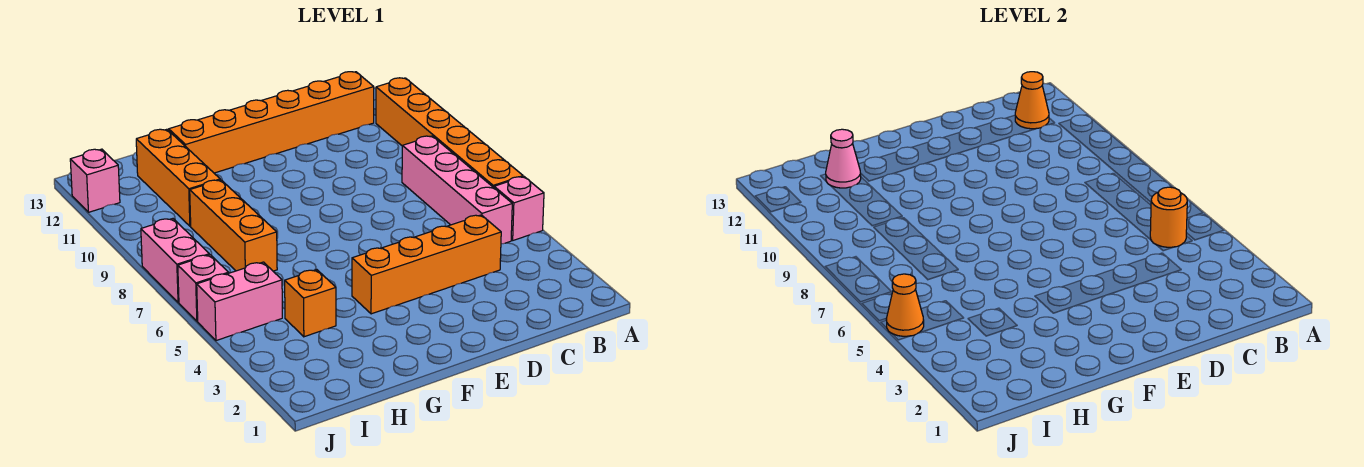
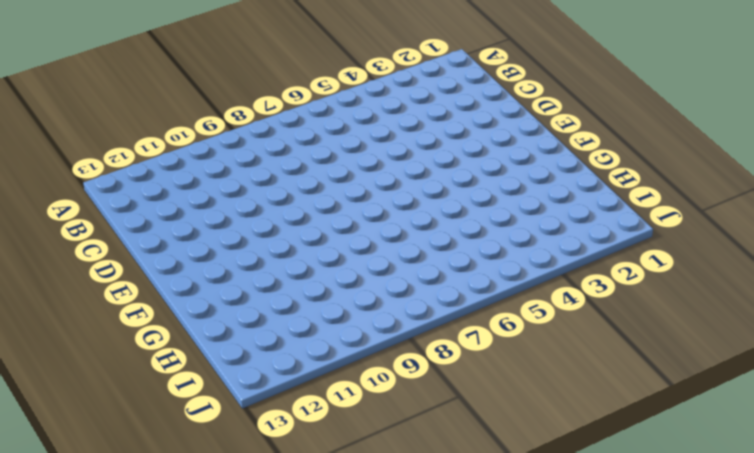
none -> pink 1x1 brick [494,177,544,240]
none -> orange 1x6 brick [376,78,523,188]
none -> pink 1x4 brick [402,136,512,244]

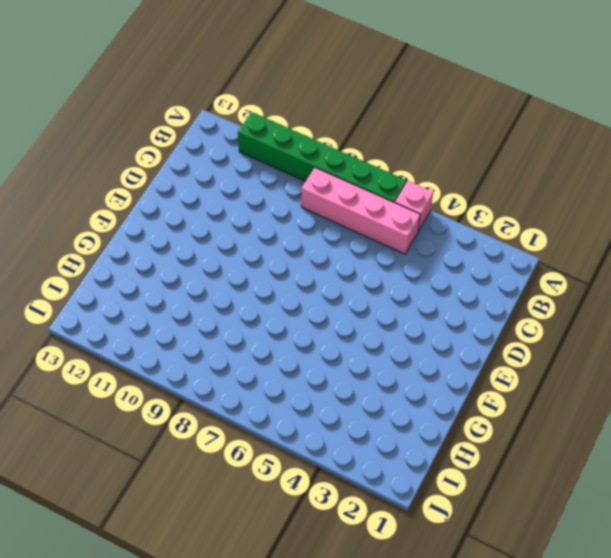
green 1x6 brick [238,112,406,203] -> orange 1x6 brick [376,78,523,188]
none -> orange 1x6 brick [169,72,374,173]
none -> orange 1x4 brick [352,215,501,314]
none -> orange 1x1 brick [285,270,336,337]

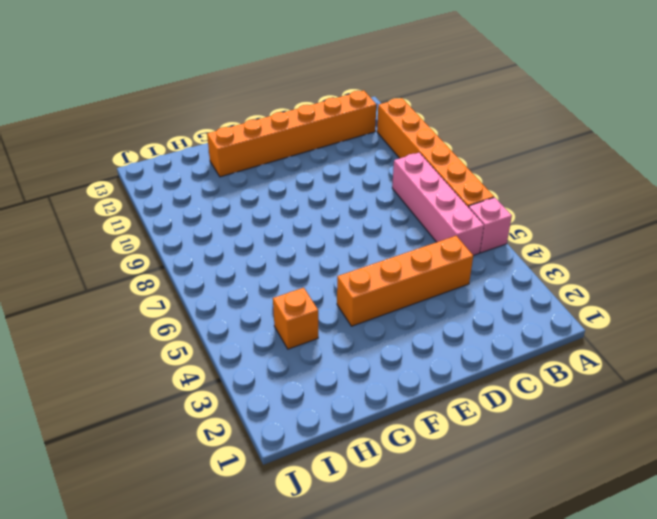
none -> orange 1x3 brick [190,180,277,271]
none -> orange 1x3 brick [136,129,220,226]
none -> pink 1x2 brick [197,262,282,341]

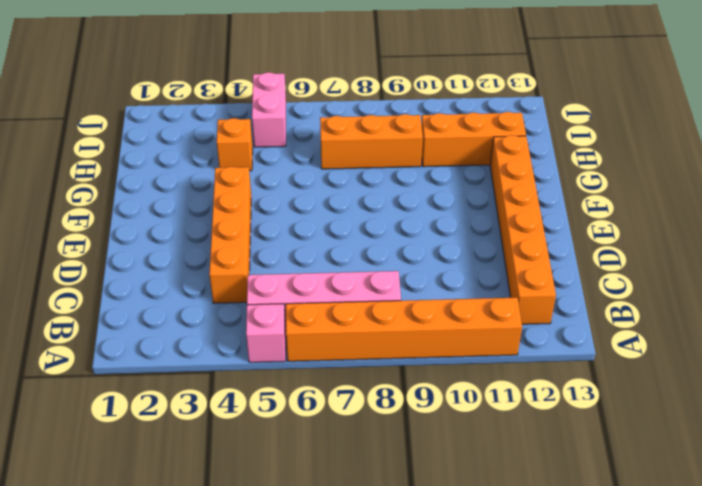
none -> pink 1x1 brick [178,255,228,321]
none -> pink 1x2 brick [141,219,209,302]
none -> pink 1x1 brick [70,149,120,212]

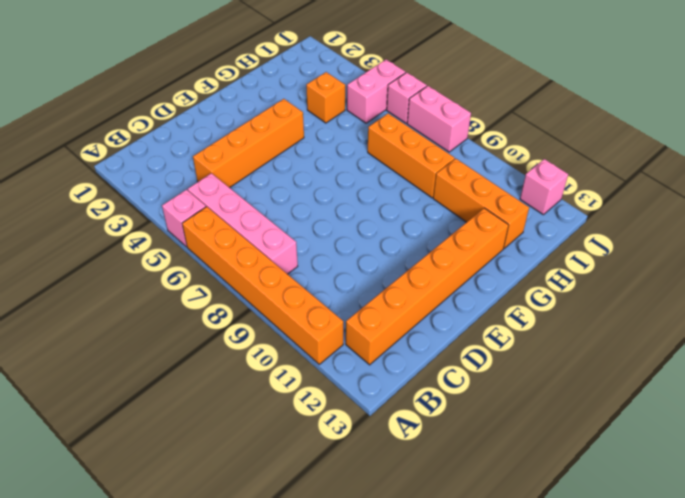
none -> orange 1x1 round brick [1150,187,1187,247]
none -> orange 1x1 cone [1015,72,1049,129]
none -> pink 1x1 cone [826,129,861,188]

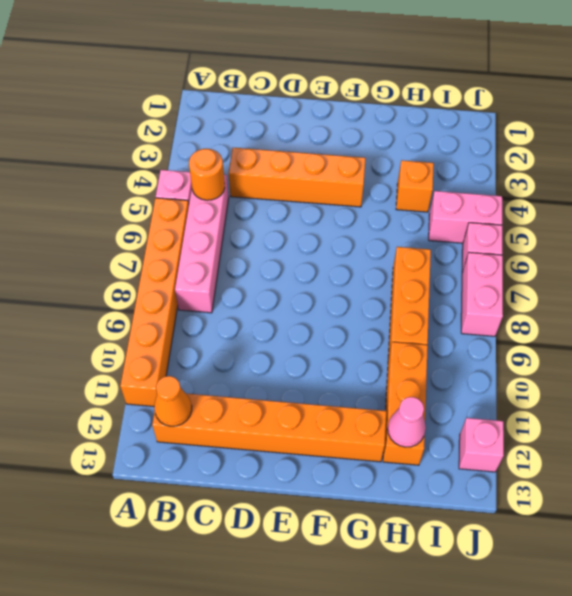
none -> orange 1x1 cone [886,274,924,336]

